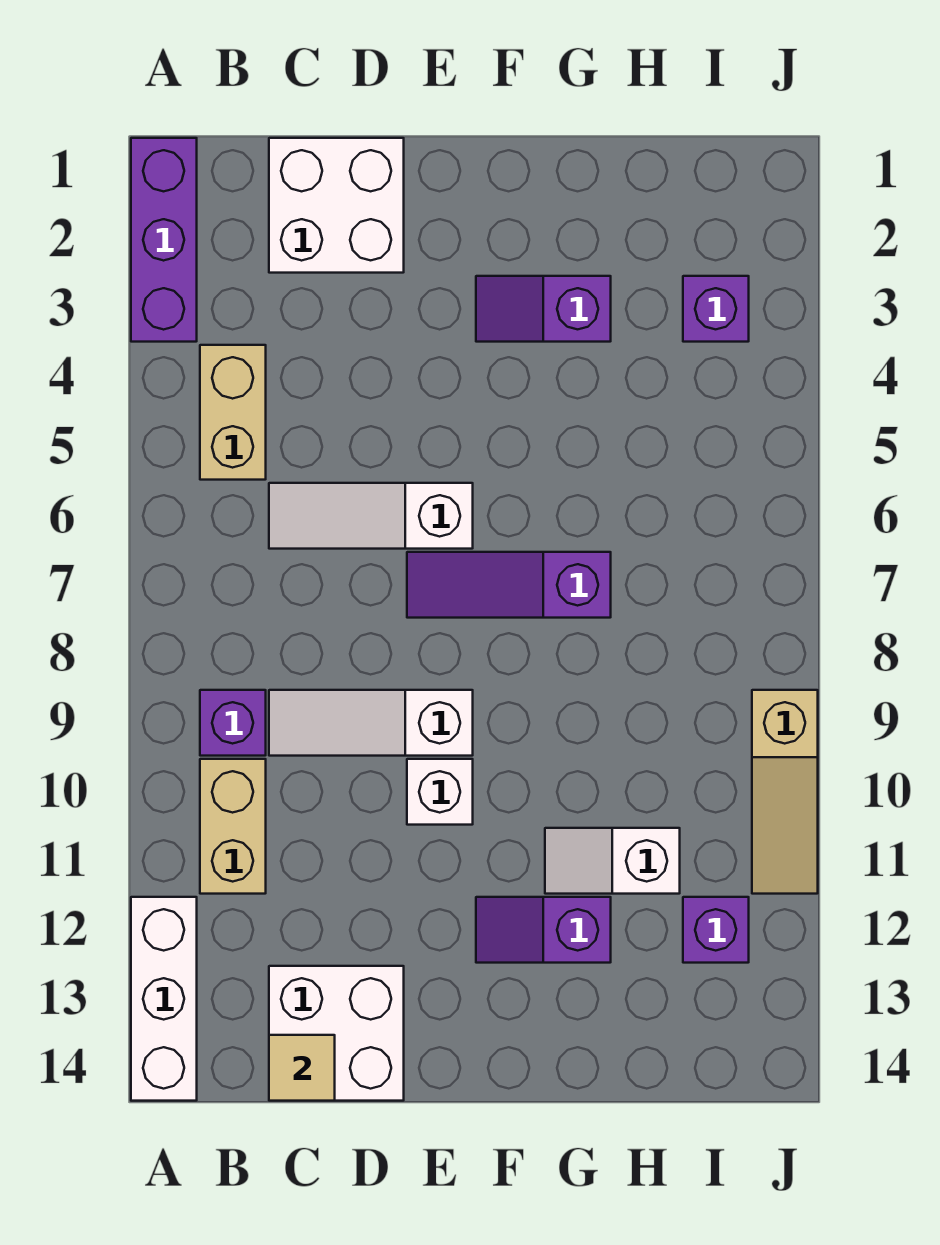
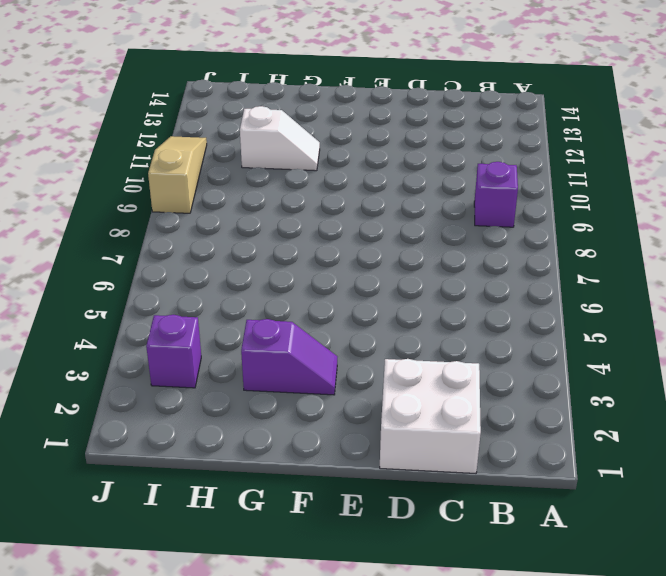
none -> purple 1x3 brick [131,138,197,342]
none -> white 1x3 brick [131,897,197,1101]
none -> tan 1x2 brick [200,345,266,480]

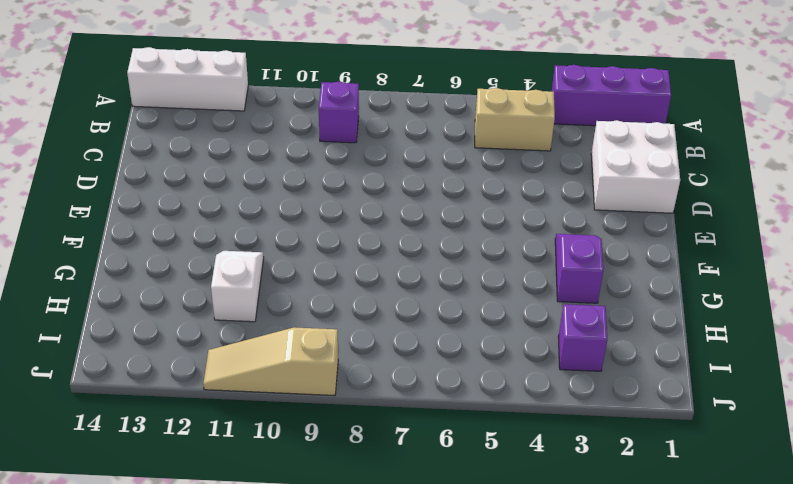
none -> tan 1x2 brick [200,759,266,894]
none -> white 1x3 slope [269,483,473,549]
none -> white 1x3 slope [269,690,473,756]

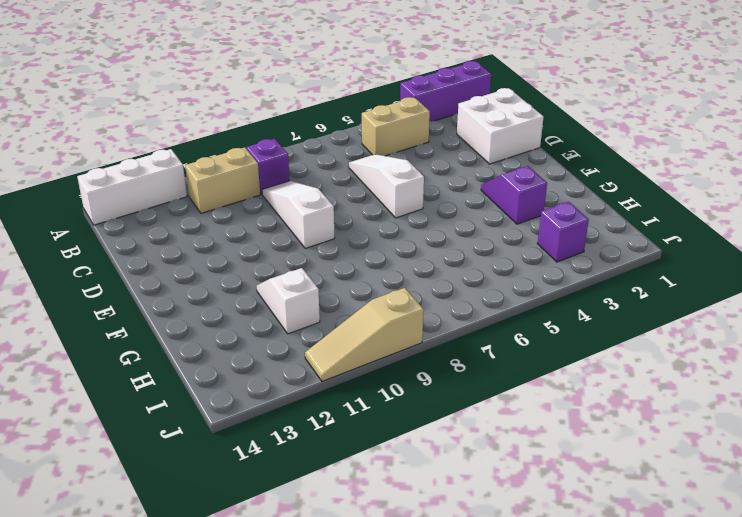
none -> white 2x2 brick [269,966,404,1101]
none -> purple 1x3 slope [407,552,611,618]
none -> white 1x1 brick [407,759,473,825]

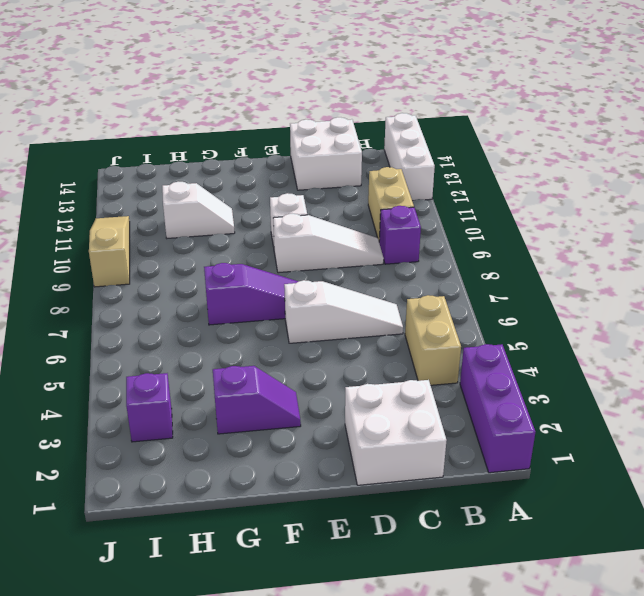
none -> purple 1x2 slope [476,897,611,963]
none -> purple 1x1 brick [683,897,749,963]
none -> tan 1x1 tile [269,1035,335,1101]

